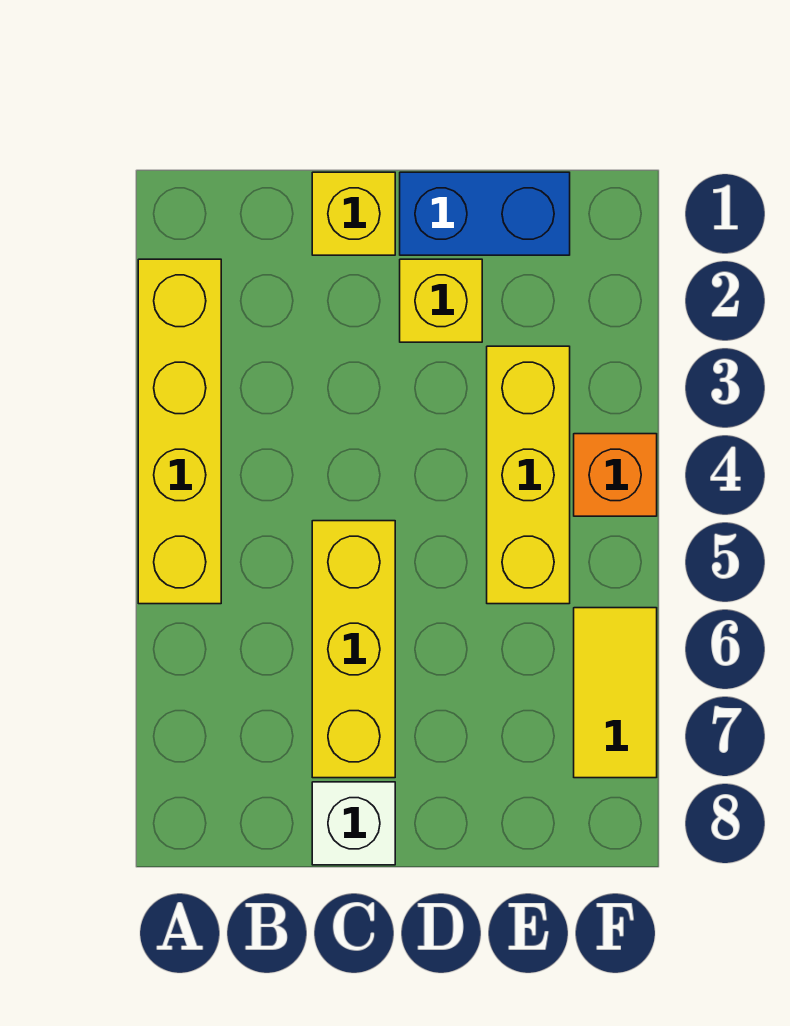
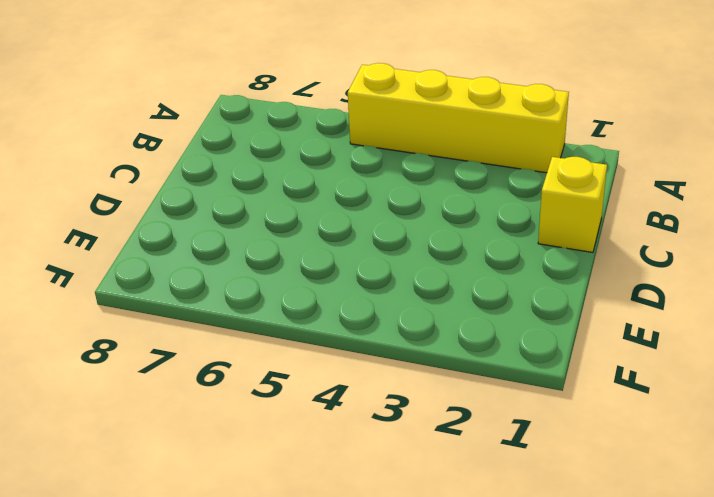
none -> yellow 1x3 brick [312,521,395,778]
none -> white 1x1 brick [312,782,395,865]

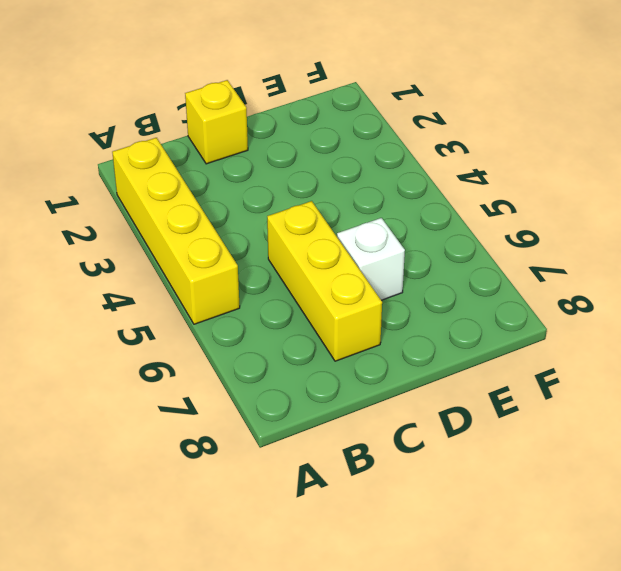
white 1x1 brick [337,218,405,300] -> white 1x1 brick moved to [312,782,395,865]
none -> blue 1x2 brick [400,172,570,255]
none -> yellow 1x1 brick [400,259,482,342]

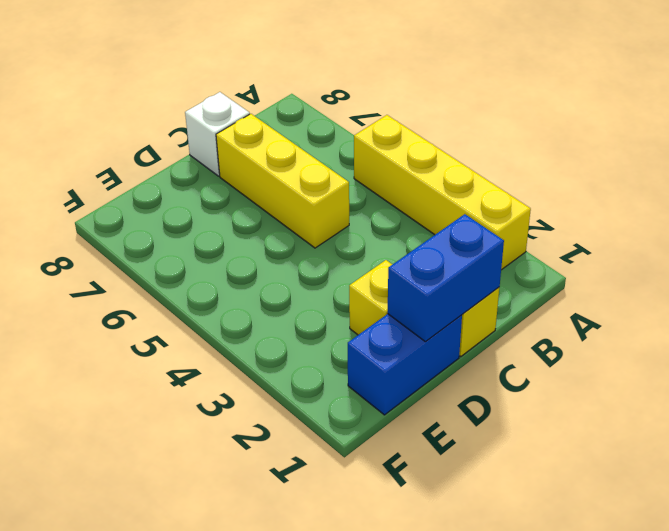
blue 1x2 brick [388,214,504,342] -> none
none -> yellow 1x3 brick [487,346,570,604]
none -> orange 1x1 brick [574,434,657,516]

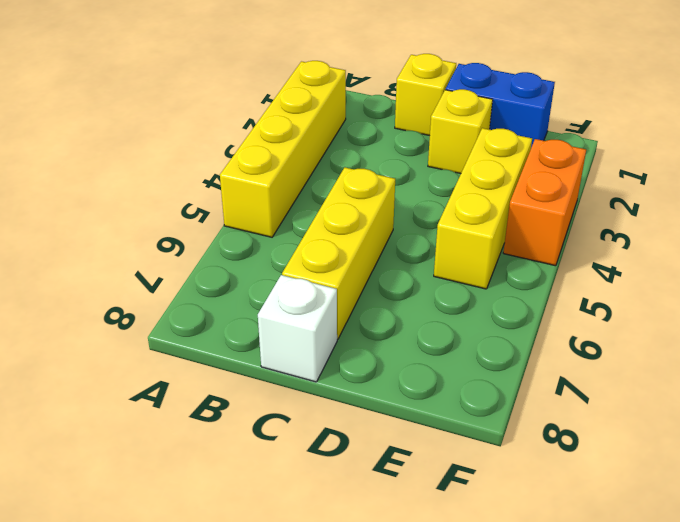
orange 1x2 brick [503,139,586,266] -> orange 1x1 brick [574,434,657,516]
none -> yellow 1x2 tile [574,608,657,778]

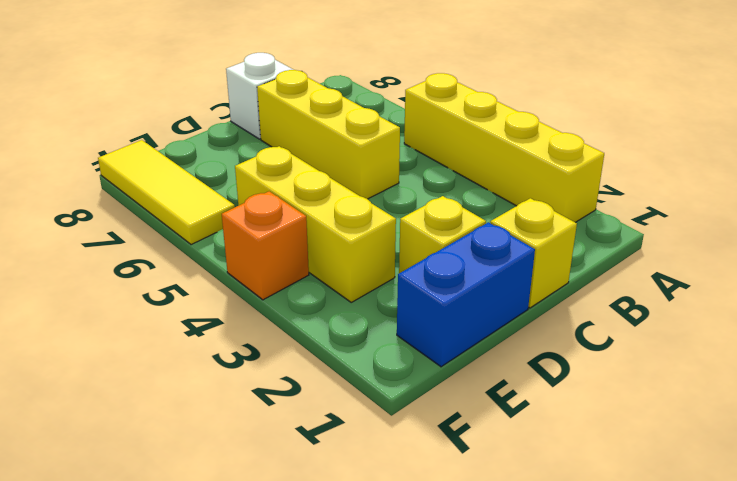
yellow 1x3 tile [98,140,235,245] -> yellow 1x2 tile [574,608,657,778]

